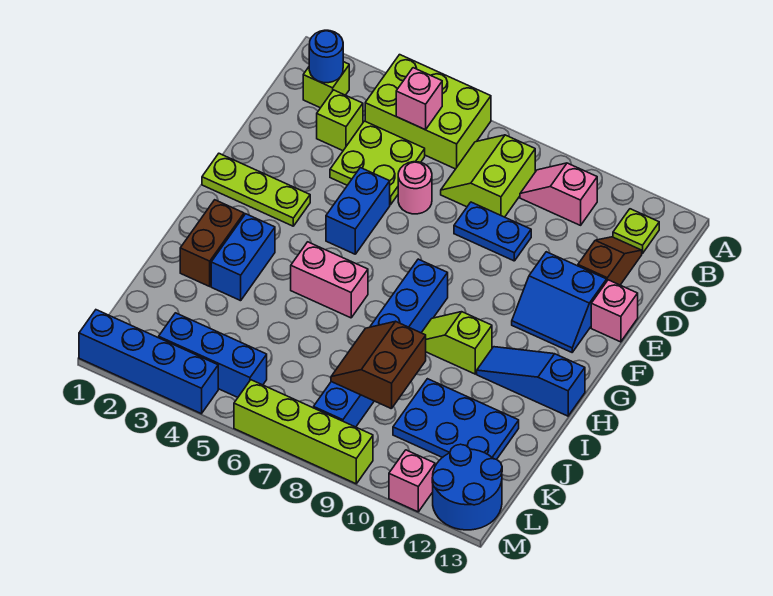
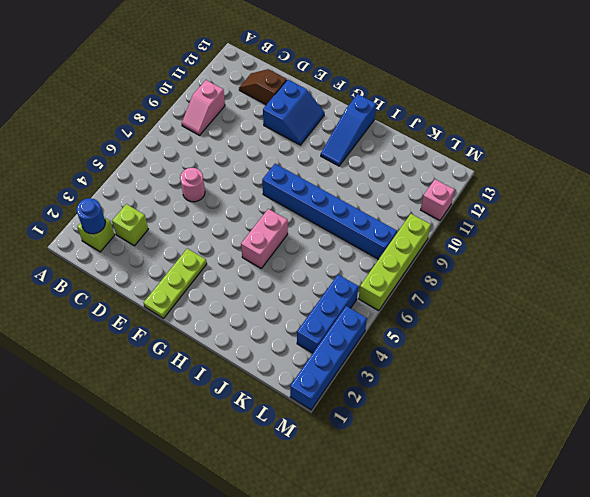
none -> lime 2x3 brick [365,55,491,169]
none -> lime 2x2 slope [441,135,535,217]
none -> lime 1x1 plate [613,209,659,254]

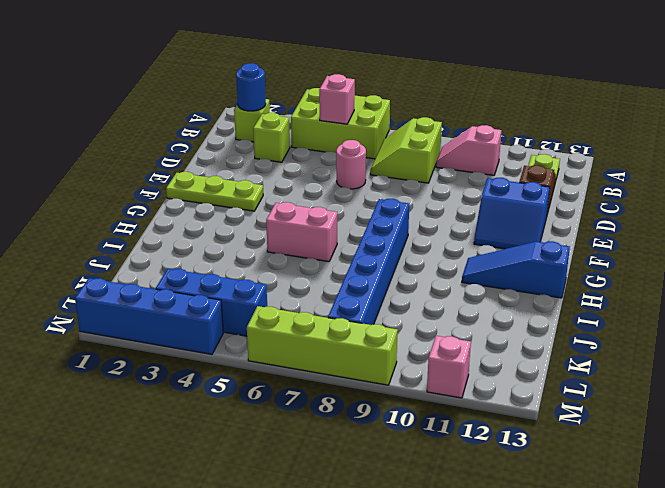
none -> lime 2x2 plate [330,121,425,205]
none -> blue 1x2 plate [454,202,531,261]
none -> blue 1x2 brick [326,168,390,254]

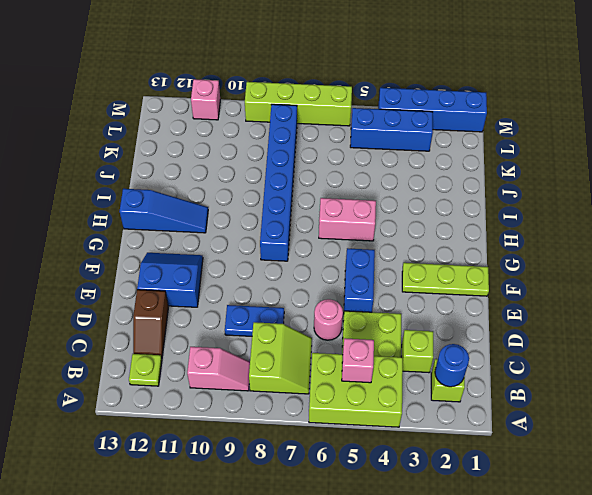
none -> pink 1x1 brick [591,280,638,342]
none -> brown 1x2 brick [180,200,244,286]
none -> blue 1x2 brick [211,214,275,301]

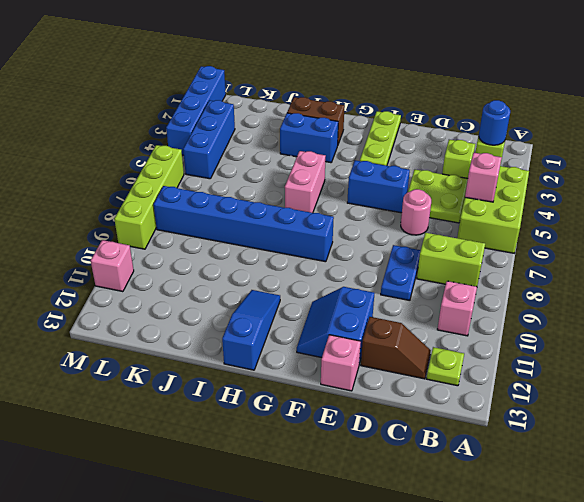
none -> lime 1x2 slope [422,312,492,374]
none -> blue 2x3 plate [393,379,519,460]
none -> blue 2x2 round brick [432,444,502,530]

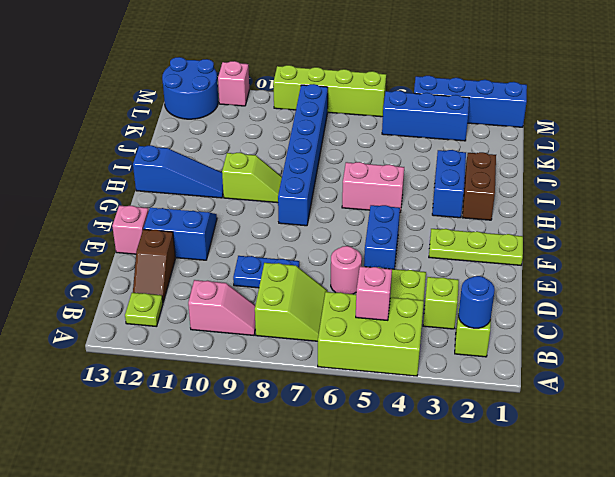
none -> blue 2x3 plate [393,379,519,460]
none -> brown 2x2 slope [331,321,426,409]

